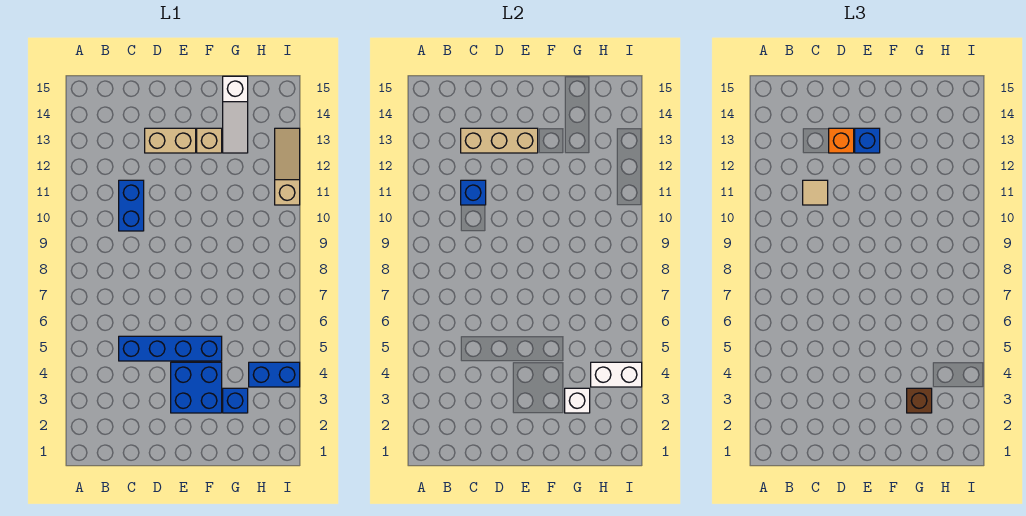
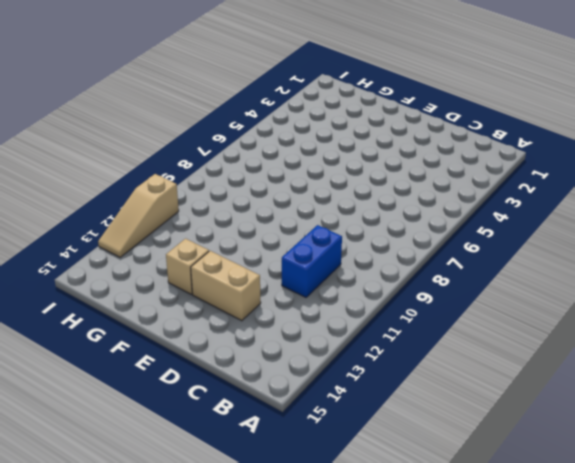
none -> blue 1x4 brick [119,336,222,361]
none -> blue 2x2 brick [171,362,222,413]
none -> blue 1x1 brick [223,388,248,413]

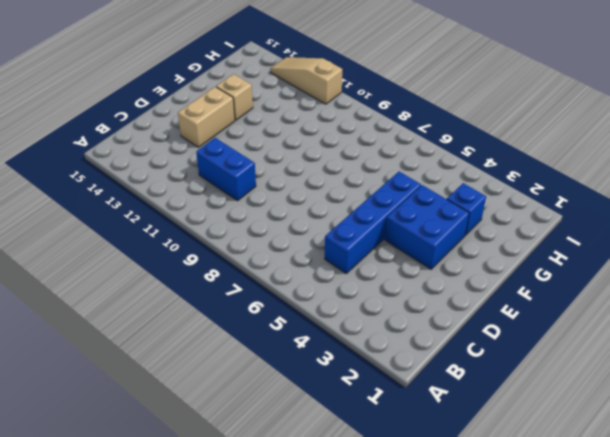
none -> white 1x3 slope [223,76,248,153]
none -> blue 1x2 brick [249,362,300,387]
none -> blue 1x1 brick [461,180,486,205]

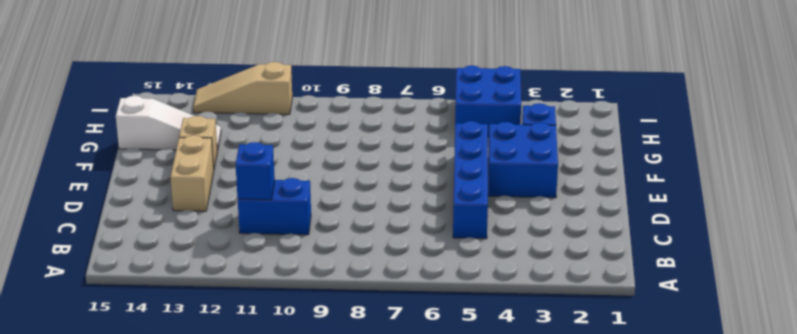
blue 2x2 brick [455,66,521,137] -> blue 1x2 brick [249,362,300,387]
none -> tan 1x3 brick [461,128,538,153]
none -> white 1x1 brick [565,388,590,413]
none -> white 1x2 brick [591,362,642,387]

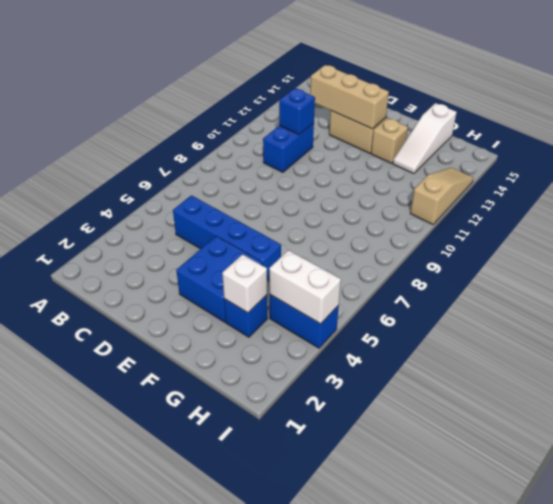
none -> tan 1x1 tile [803,180,828,205]
none -> orange 1x1 brick [829,128,854,153]
none -> blue 1x1 brick [855,128,880,153]

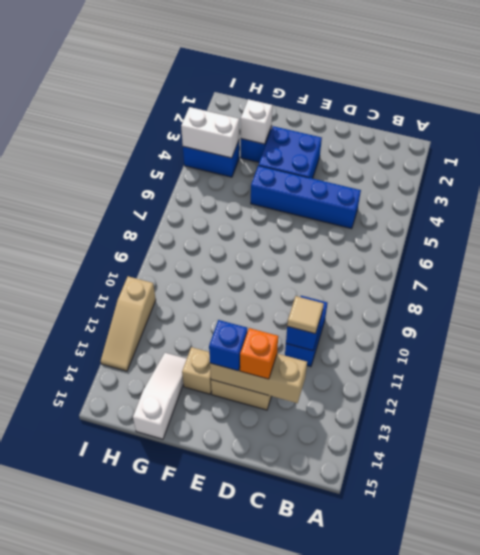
none -> brown 1x1 brick [907,388,932,413]

